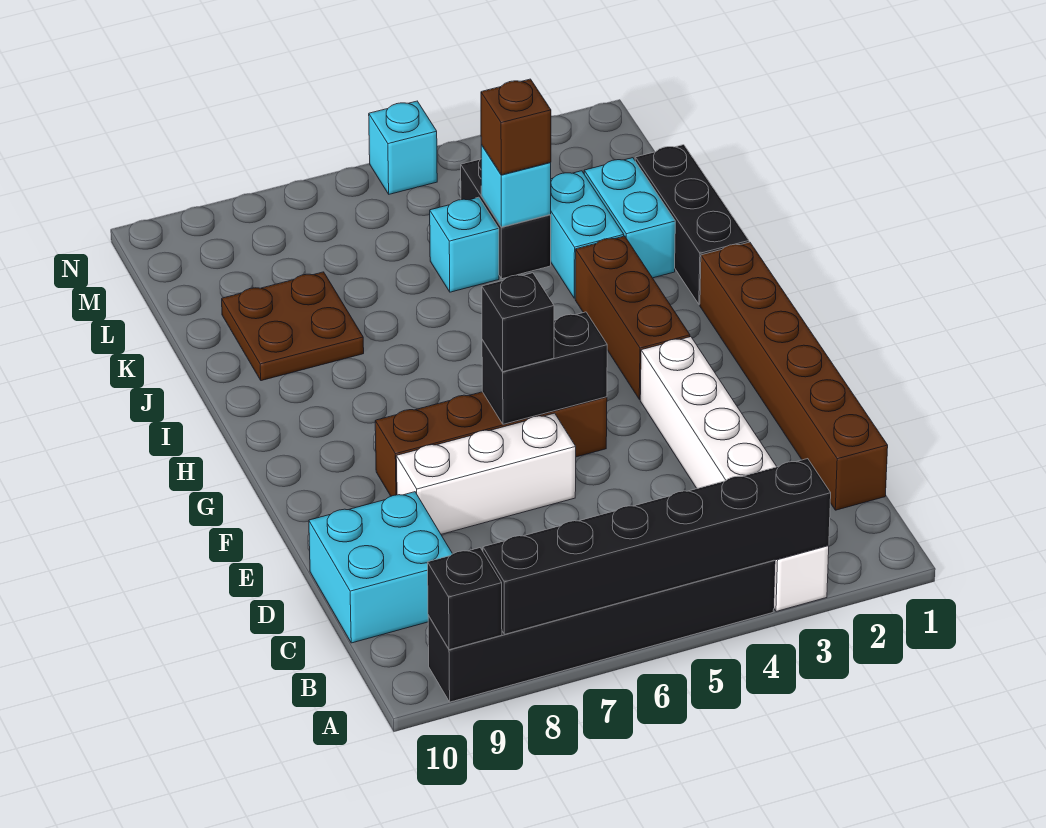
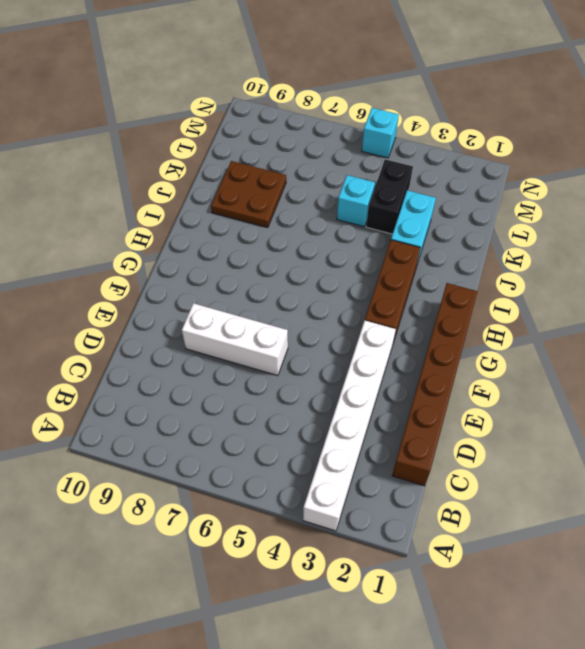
none -> black 1x6 brick [428,560,775,702]
none -> cyan 2x2 brick [309,492,452,643]
none -> brown 1x4 brick [375,392,607,496]

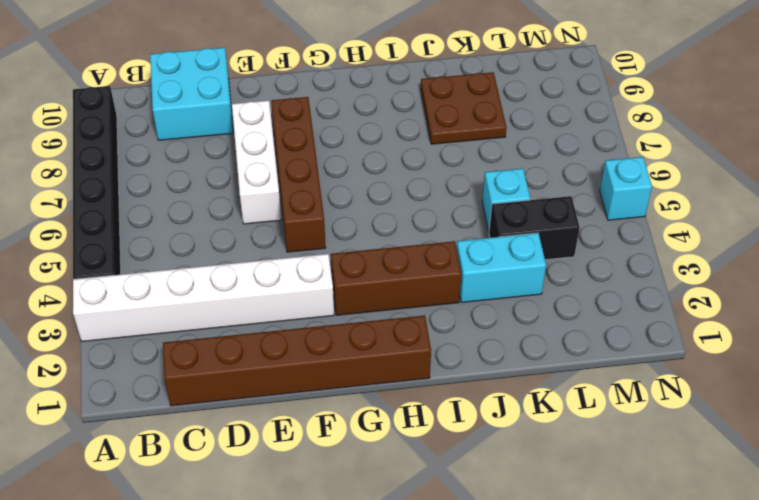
none -> black 1x3 brick [635,145,749,304]
none -> cyan 1x2 brick [584,158,675,278]
none -> black 1x6 brick [483,459,831,634]

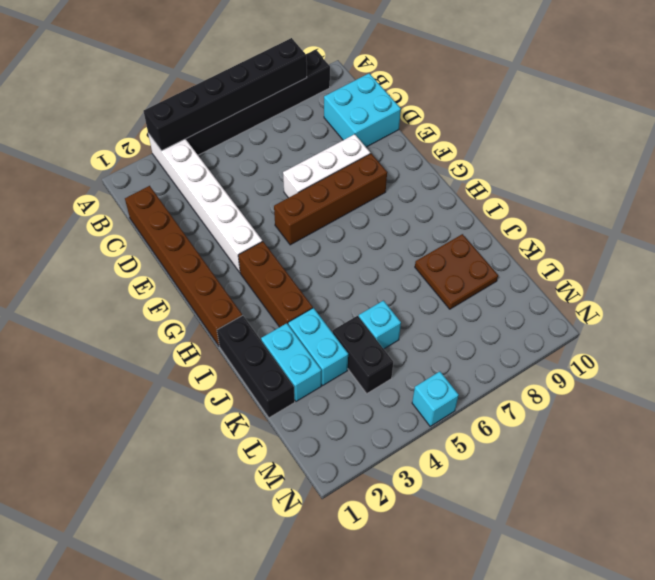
none -> black 1x1 brick [428,548,502,650]
none -> black 1x2 brick [482,312,607,424]
none -> cyan 1x1 brick [481,145,551,227]

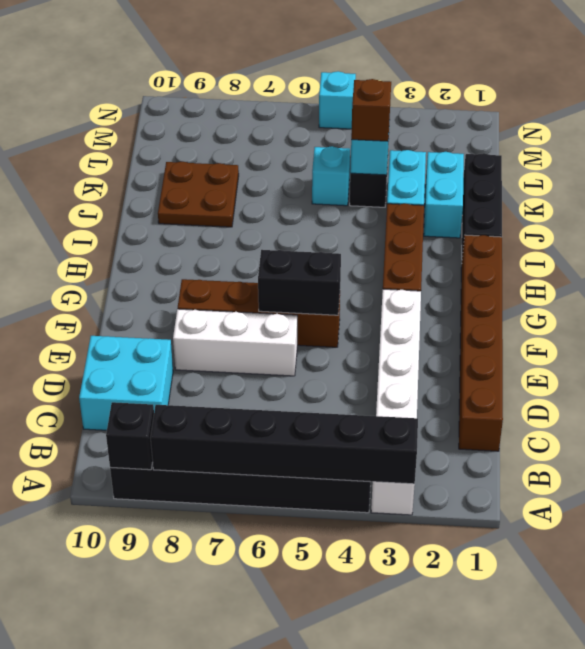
none -> black 1x1 brick [482,273,554,372]

